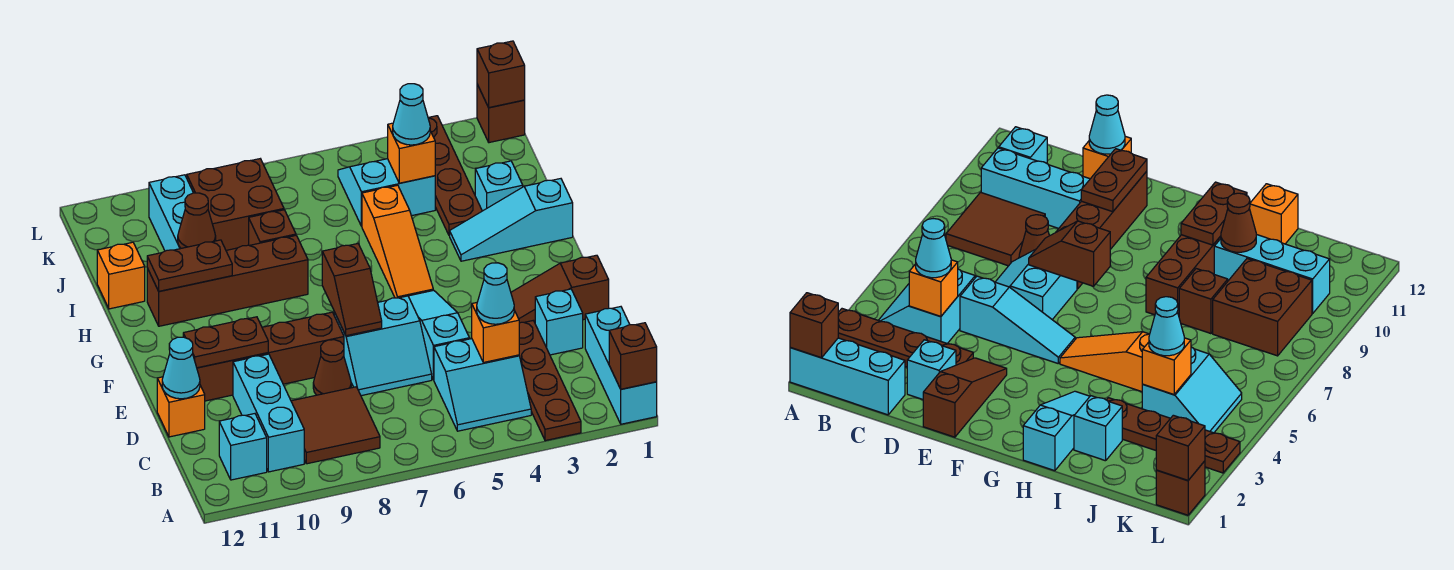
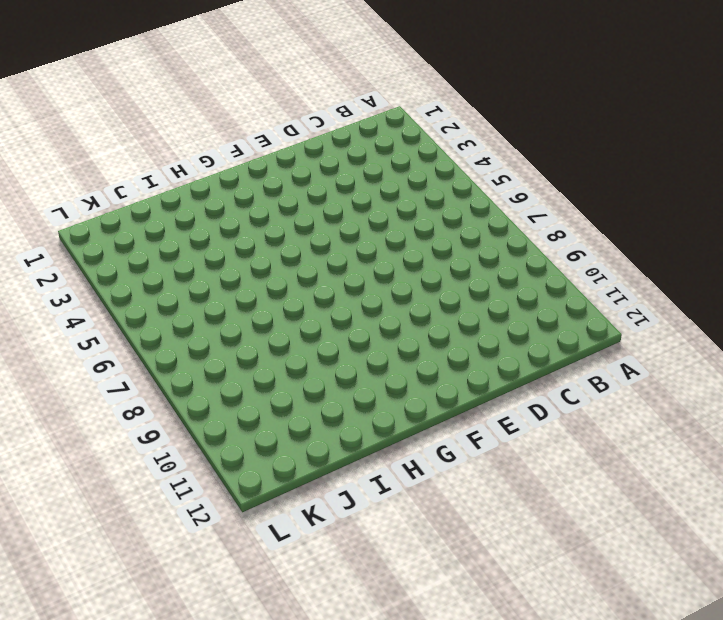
none -> cyan 1x3 brick [585,307,657,424]
none -> brown 1x4 plate [519,321,581,441]
none -> cyan 2x2 slope [434,339,531,431]
none -> brown 2x2 tile [291,387,380,464]

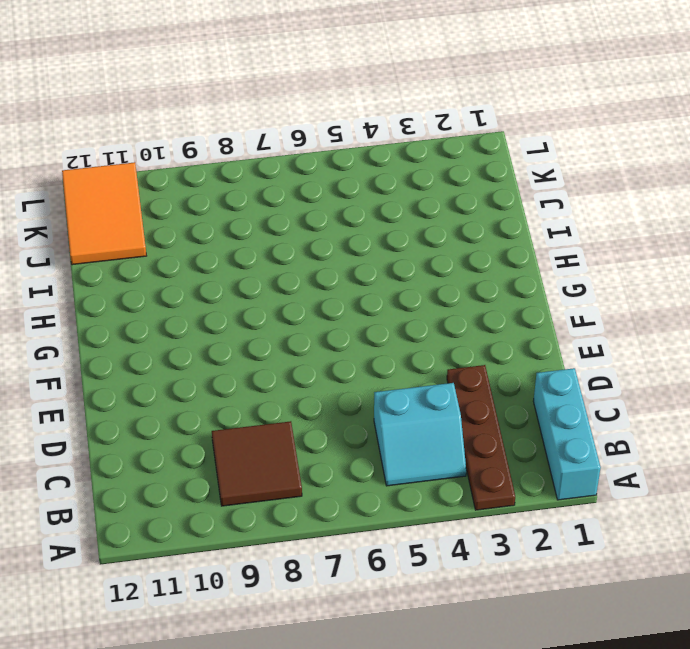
orange 2x3 tile [62,162,146,265] -> none
none -> cyan 1x3 brick [233,354,304,472]
none -> cyan 1x1 brick [219,414,267,480]
none -> cyan 1x1 brick [535,289,583,355]
none -> cyan 1x3 slope [408,290,469,380]

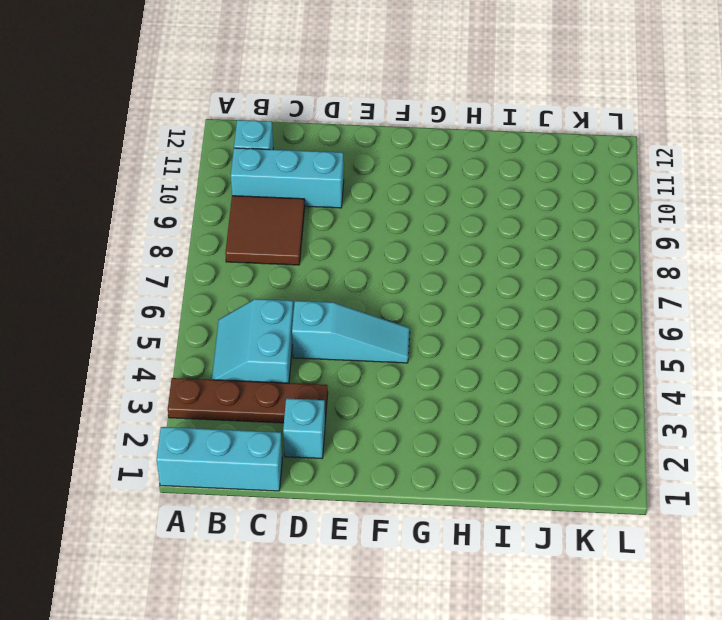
none -> cyan 2x2 slope [334,296,432,396]
none -> brown 1x1 cone [313,340,351,395]
none -> orange 1x1 brick [157,377,205,437]
none -> brown 1x3 slope [511,255,609,323]

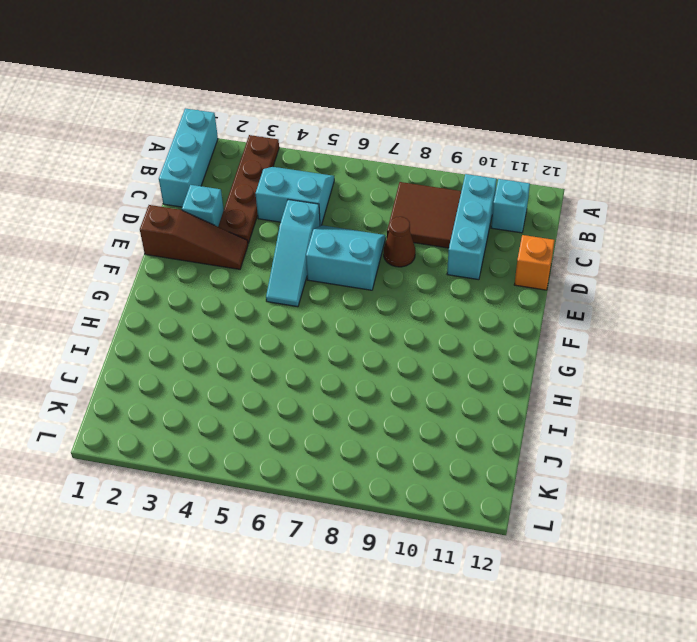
none -> brown 1x4 brick [197,312,344,401]
none -> orange 1x3 slope [362,185,433,298]
none -> cyan 1x3 slope [450,179,573,261]
none -> brown 1x4 brick [147,236,308,326]

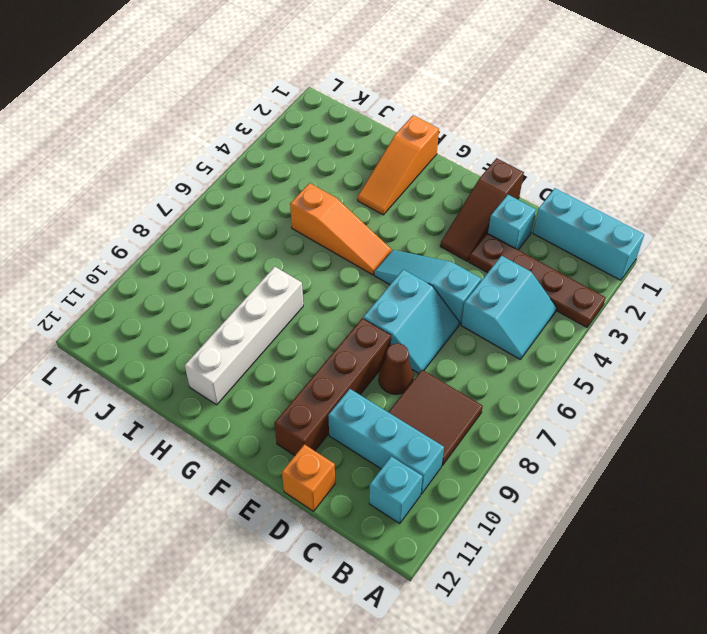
orange 1x3 slope [358,115,439,215] -> cyan 1x3 slope [450,179,573,261]
white 1x4 brick [185,267,303,405] -> brown 1x4 brick [147,236,308,326]
none -> cyan 1x1 brick [475,161,523,211]
none -> brown 1x4 plate [428,116,482,236]
none -> brown 1x1 brick [249,210,296,245]
none -> cyan 1x3 brick [149,175,193,251]

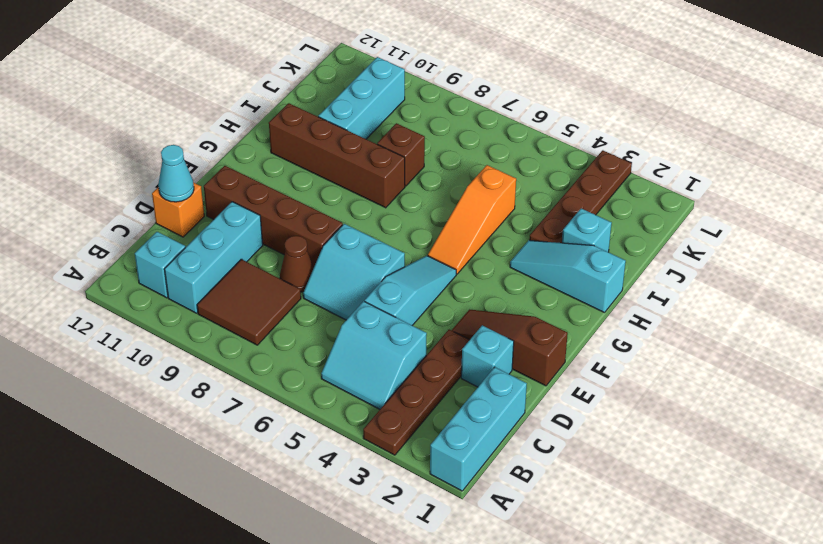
none -> orange 1x1 brick [97,242,145,309]
none -> cyan 2x2 slope [338,159,435,226]
none -> brown 2x2 brick [187,159,284,250]
none -> brown 1x1 brick [477,84,525,143]

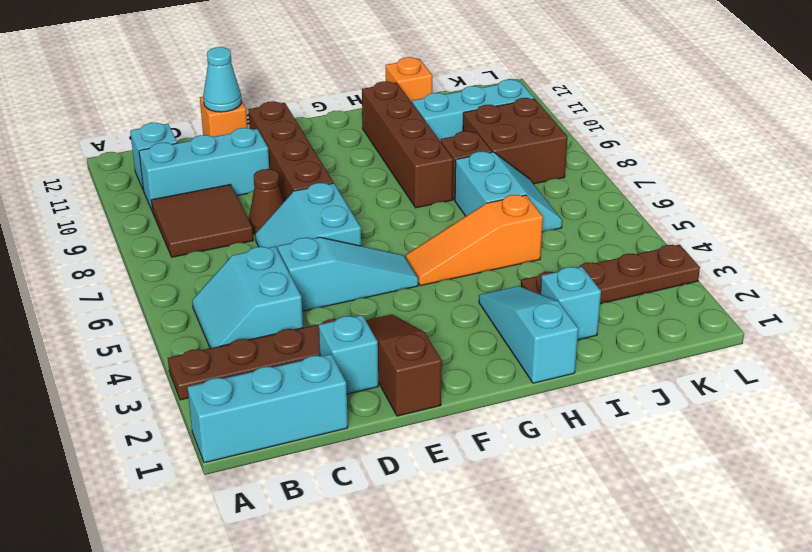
cyan 2x2 slope [455,152,562,232] -> cyan 2x2 slope moved to [338,159,435,226]
none -> brown 1x1 brick [477,84,525,143]
none -> brown 1x1 brick [609,323,657,389]
none -> orange 1x1 brick [472,303,519,362]
none -> brown 1x2 slope [322,244,382,336]

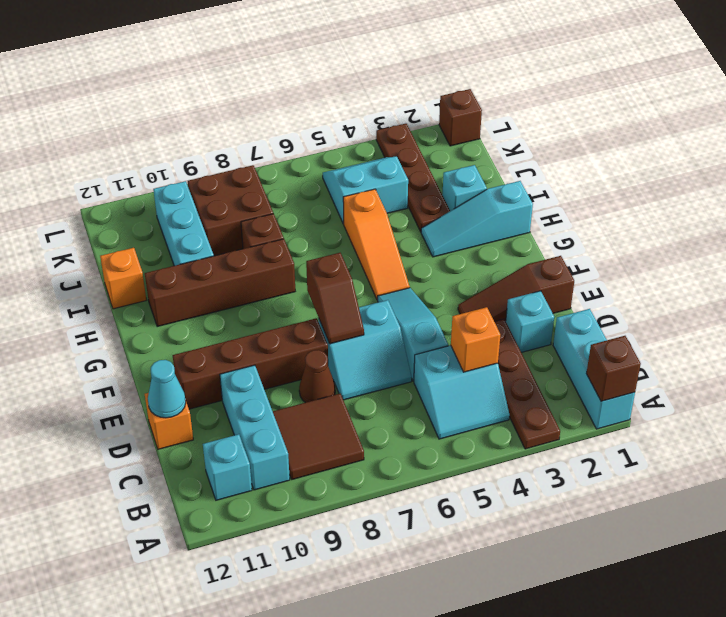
none -> brown 1x2 plate [183,317,268,368]
none -> brown 1x2 plate [147,240,232,291]
none -> brown 1x1 cone [178,193,216,248]
none -> orange 1x1 brick [388,123,435,183]

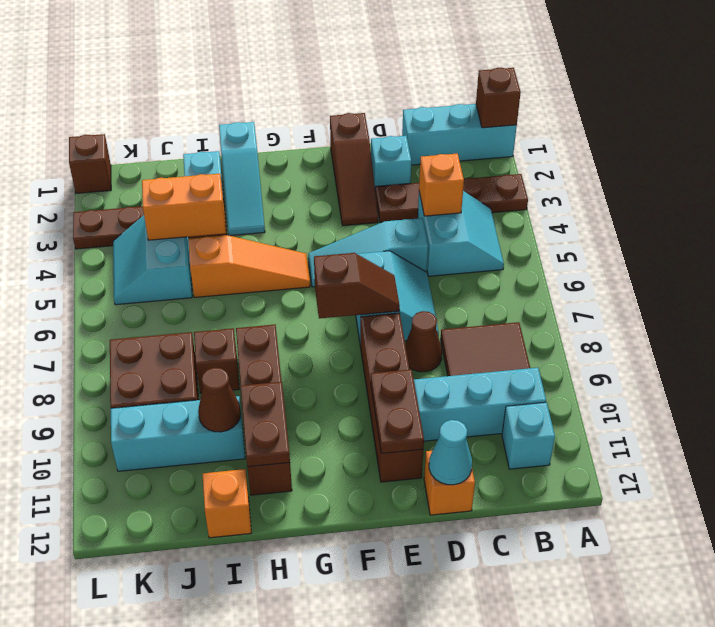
orange 1x2 brick [142,173,226,240] -> orange 1x1 brick [388,123,435,183]
none -> brown 1x1 brick [477,41,525,107]
none -> cyan 1x1 cone [477,263,514,324]
none -> cyan 1x1 cone [393,84,430,145]

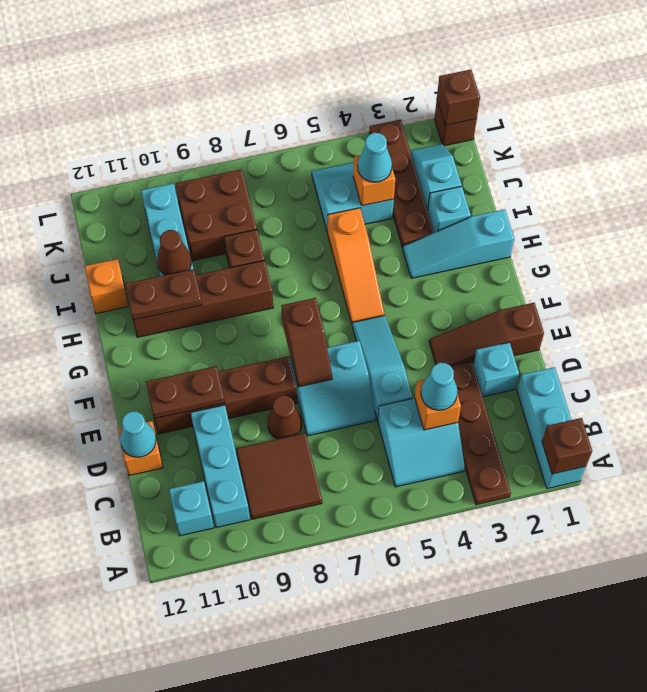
cyan 1x2 slope [411,144,462,209] -> none

